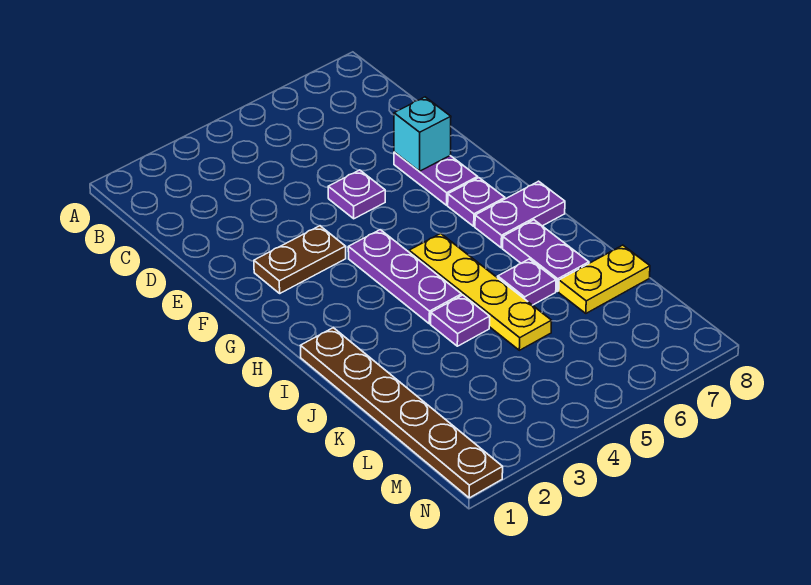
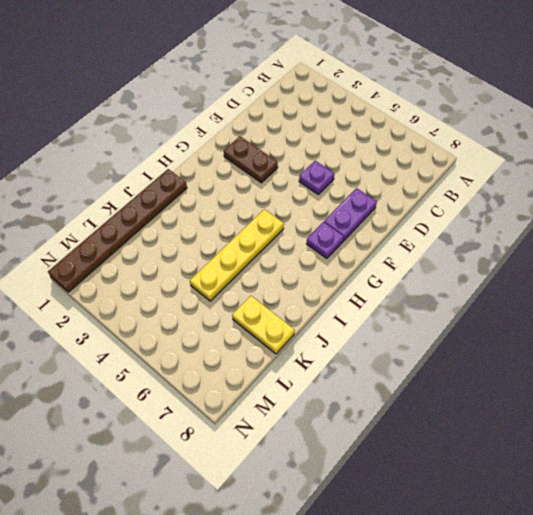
none -> purple 1x3 plate [348,230,462,324]
none -> purple 1x2 plate [475,181,565,248]
none -> purple 1x2 plate [503,220,589,291]

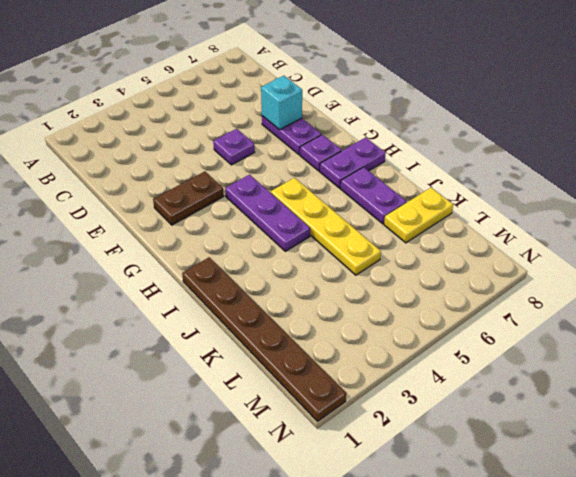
none -> purple 1x1 plate [431,295,490,346]
none -> purple 1x1 plate [498,259,556,305]

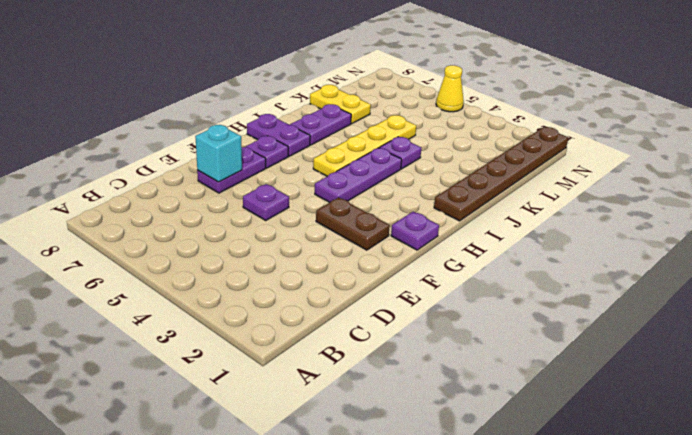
purple 1x1 plate [391,212,439,250] -> purple 1x1 plate moved to [498,259,556,305]
yellow 1x1 cone [436,65,464,112] -> none

